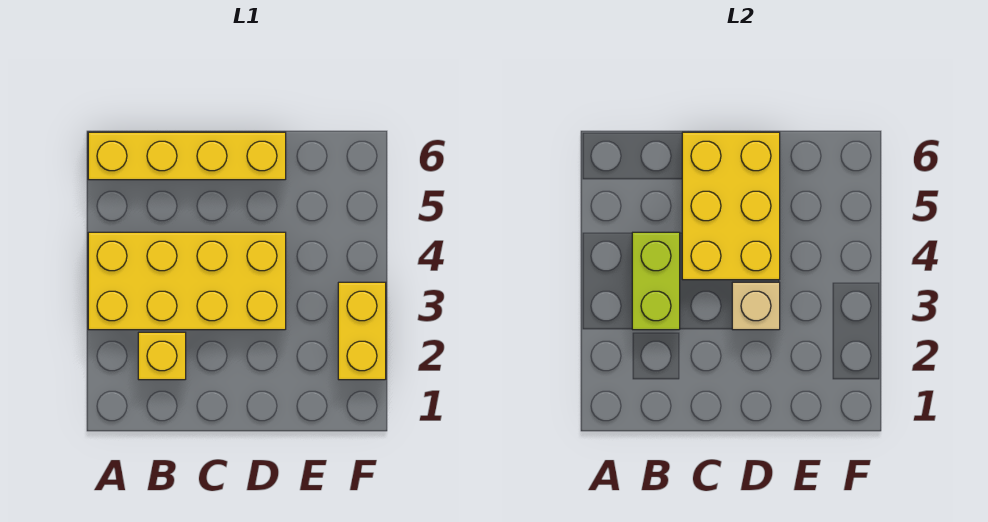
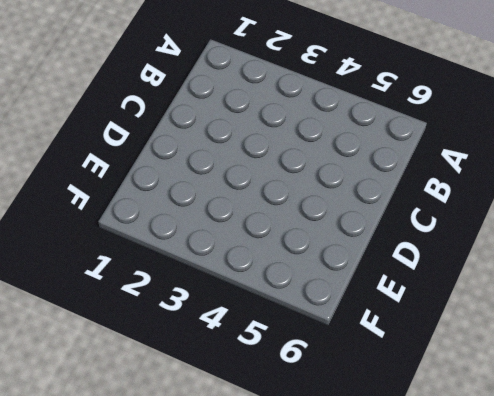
none -> yellow 2x4 brick [88,232,286,330]
none -> yellow 1x4 brick [88,132,286,180]

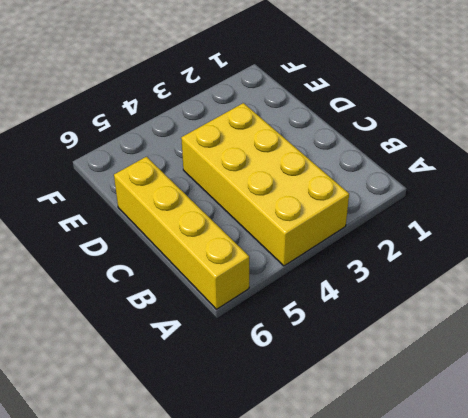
none -> yellow 1x1 brick [138,332,186,380]
none -> yellow 1x2 brick [338,282,386,380]

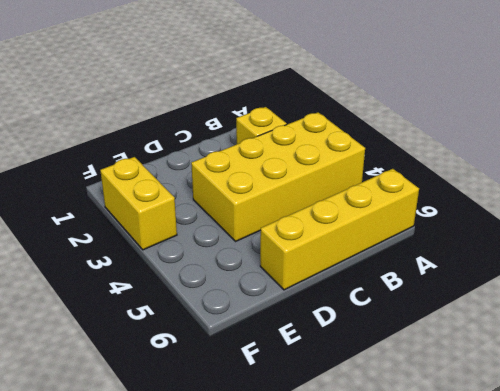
none -> lime 1x2 brick [632,232,680,330]
none -> yellow 2x3 brick [682,132,780,280]

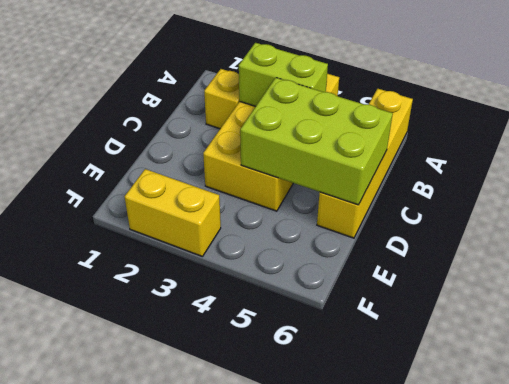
lime 2x3 brick [240,78,393,205] -> yellow 2x3 brick [682,132,780,280]
none -> tan 1x1 brick [732,282,780,330]

